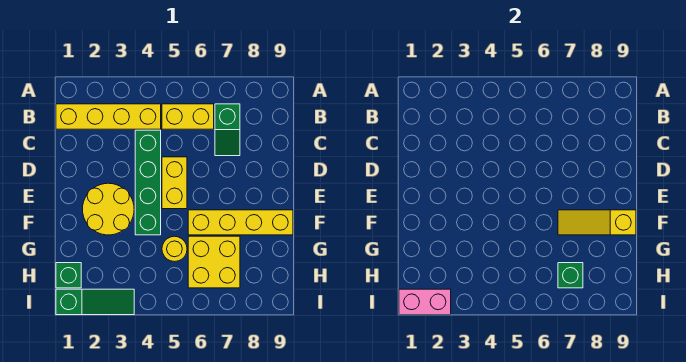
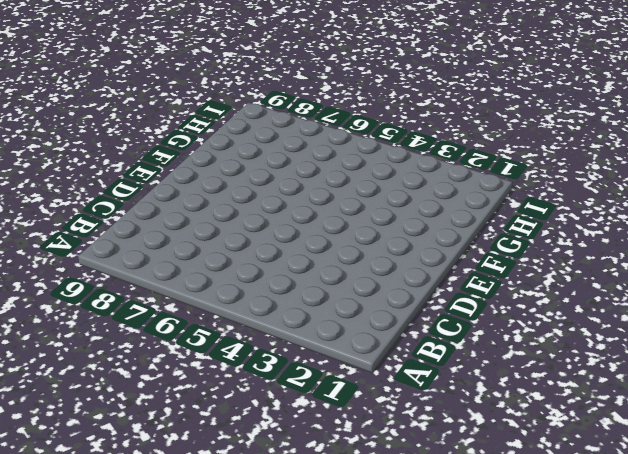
none -> yellow 1x4 brick [56,104,161,129]
none -> yellow 1x2 brick [162,104,214,129]
none -> green 1x2 slope [215,104,240,156]

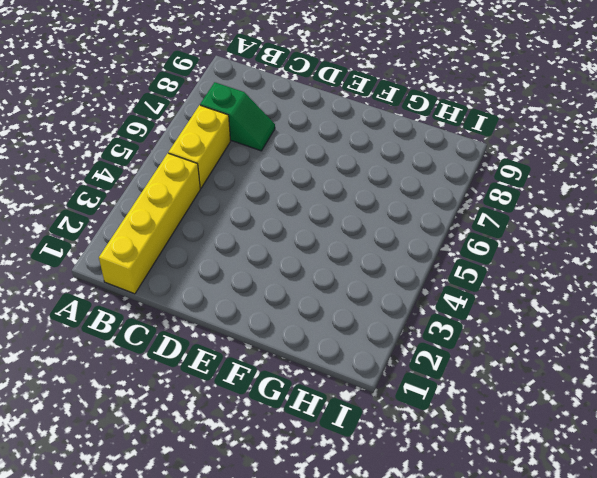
none -> green 1x4 brick [135,130,161,235]
none -> yellow 1x2 brick [162,157,187,209]
none -> yellow 2x2 round brick [83,183,134,235]

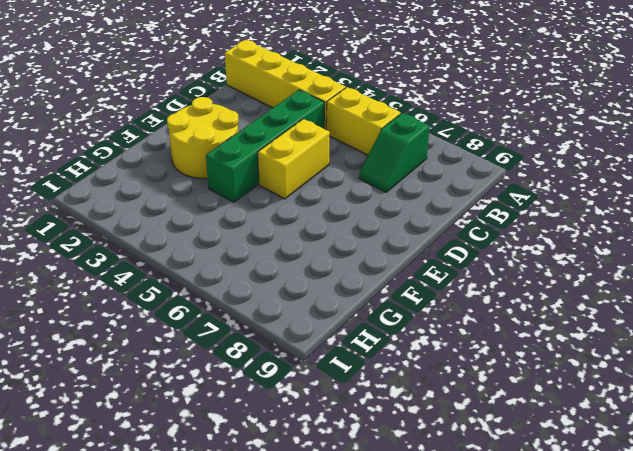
none -> yellow 1x4 brick [188,210,293,235]
none -> yellow 1x1 round brick [162,236,187,262]
none -> yellow 2x2 brick [188,236,240,288]

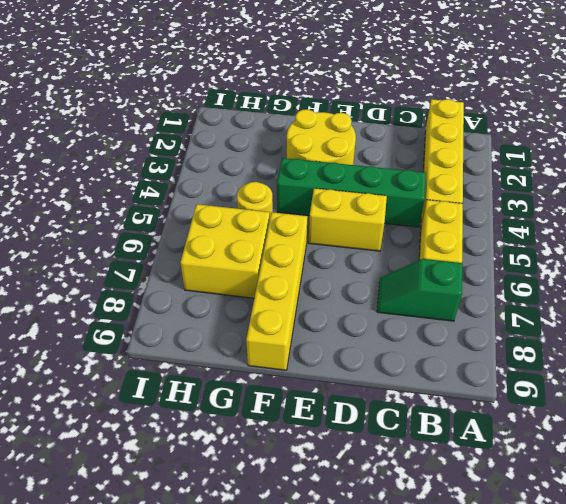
none -> green 1x1 brick [56,263,81,288]
none -> green 1x3 slope [56,289,134,315]
none -> yellow 1x3 slope [558,210,636,235]

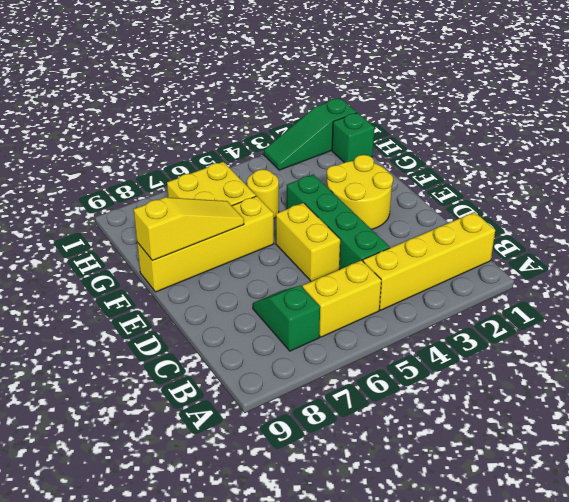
none -> green 1x1 brick [558,263,583,288]
none -> pink 1x2 brick [399,289,451,315]

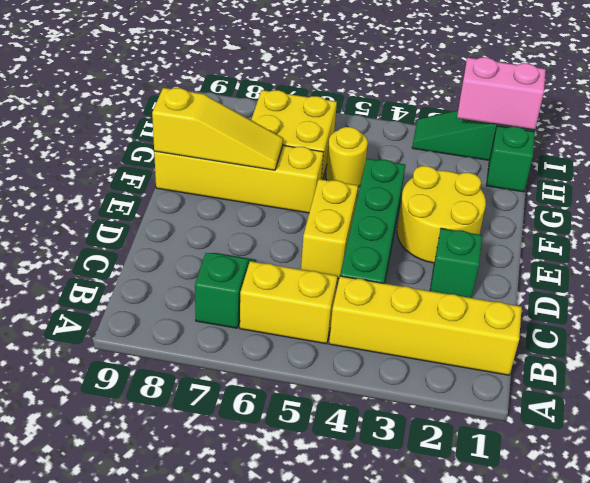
green 1x1 brick [430,228,482,298] -> green 1x1 brick moved to [558,263,583,288]

